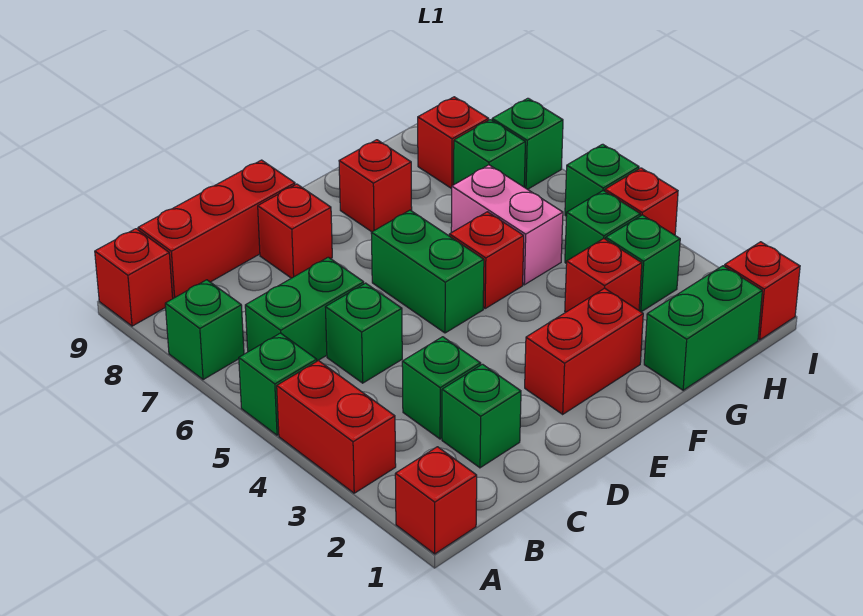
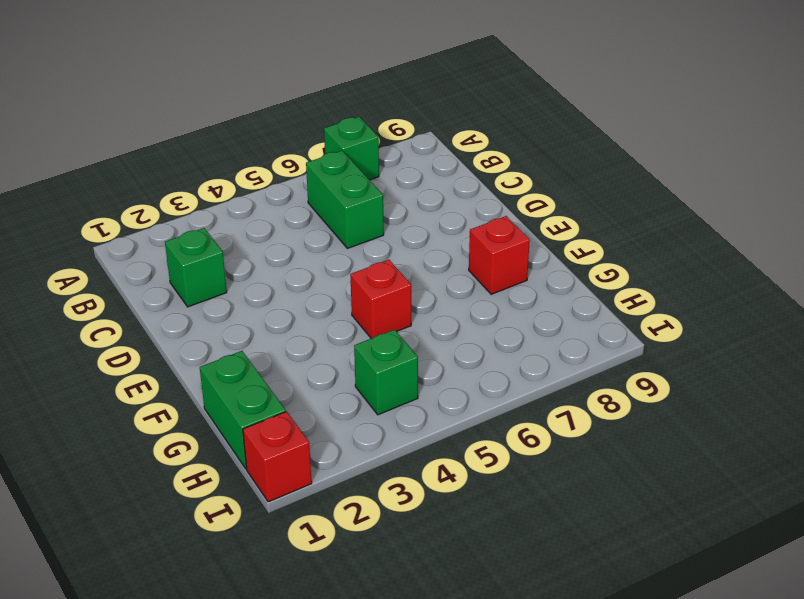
none -> red 1x1 brick [395,447,477,554]
none -> red 1x2 brick [277,361,396,493]
none -> green 1x1 brick [239,333,317,435]

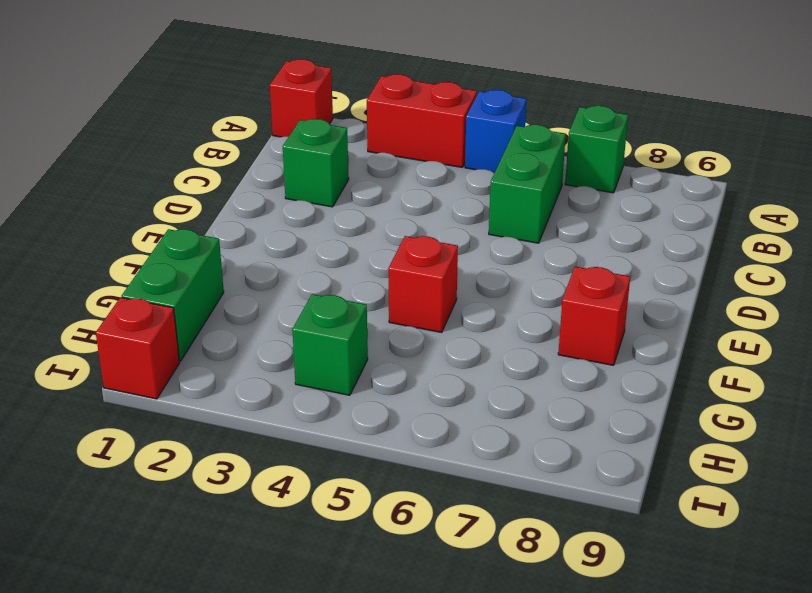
blue 1x1 brick [465,90,527,173] -> green 1x1 brick [239,333,317,435]
none -> red 1x1 brick [95,229,173,326]
none -> red 1x3 brick [138,160,295,298]
none -> green 1x1 brick [402,337,481,439]

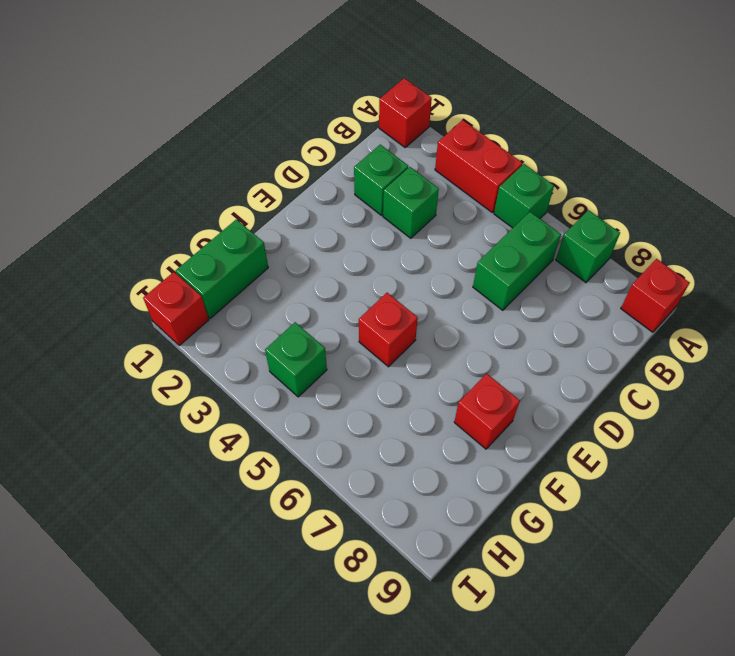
none -> red 1x3 brick [138,160,295,298]
none -> green 1x1 brick [326,283,402,383]
none -> red 1x1 brick [258,184,332,278]

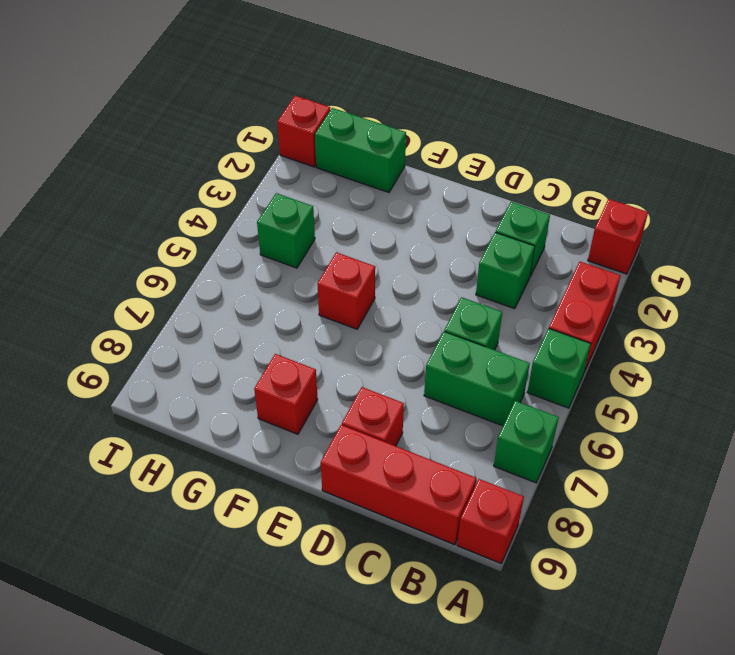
none -> red 1x2 brick [525,288,643,414]
none -> green 1x2 brick [371,210,484,333]
none -> red 1x1 brick [565,239,642,312]

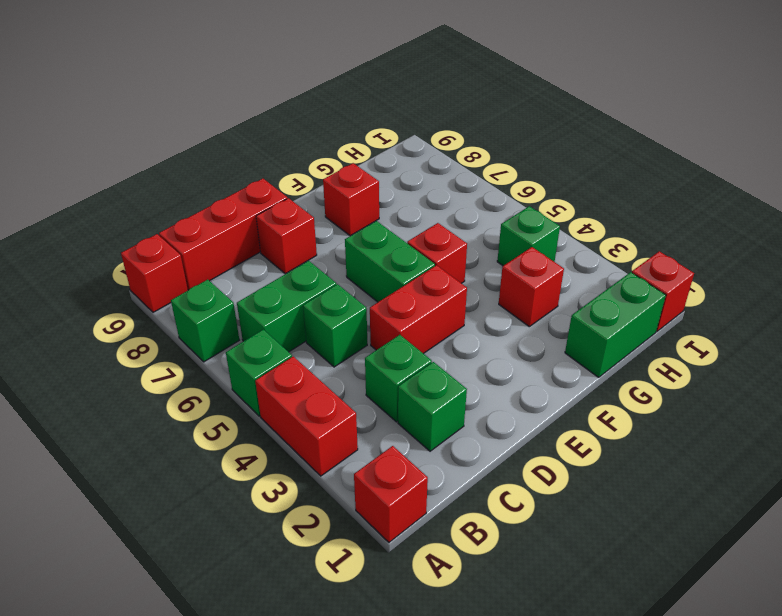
red 1x2 brick [370,265,467,354] -> red 1x2 brick moved to [525,288,643,414]
none -> pink 1x2 brick [451,165,563,285]
none -> green 1x1 brick [606,215,680,312]
none -> green 1x1 brick [454,120,525,187]

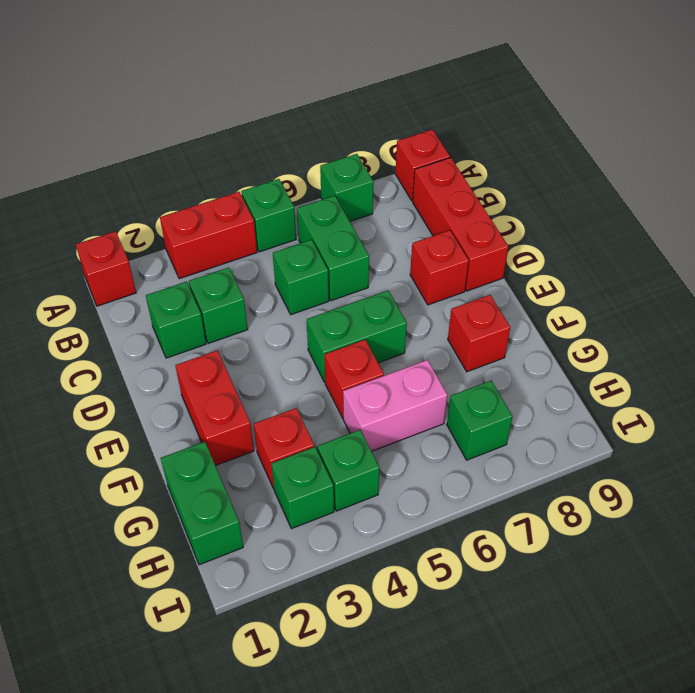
none -> red 1x1 brick [418,97,489,189]
none -> red 1x1 brick [725,242,800,340]
none -> red 1x1 brick [605,168,678,235]

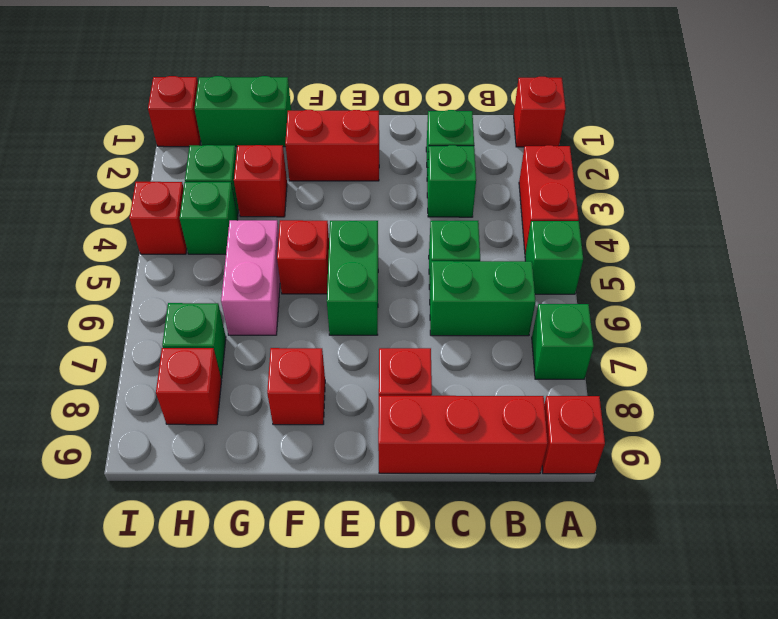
none -> green 1x1 brick [565,144,639,216]
none -> green 1x1 brick [492,98,563,189]

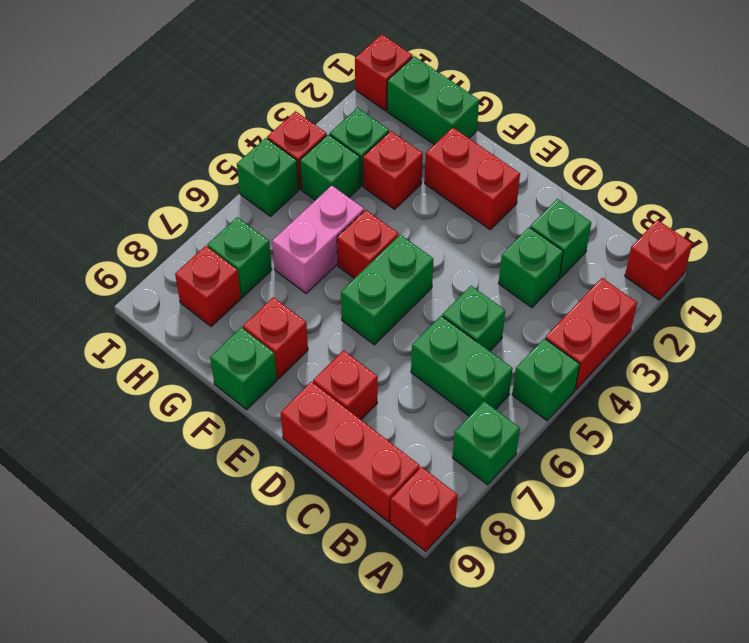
green 1x1 brick [210,328,277,410] -> green 1x1 brick moved to [492,98,563,189]

